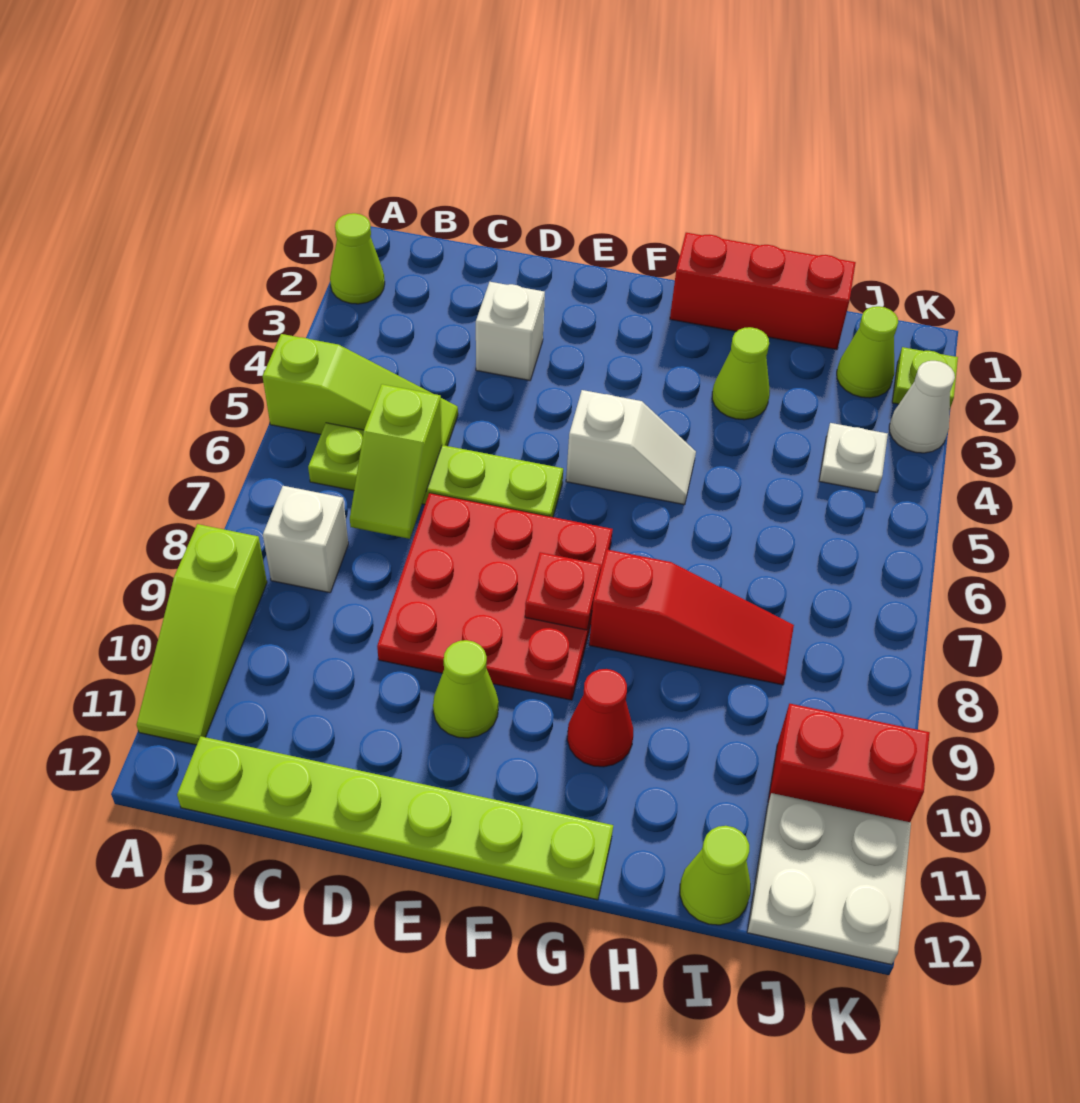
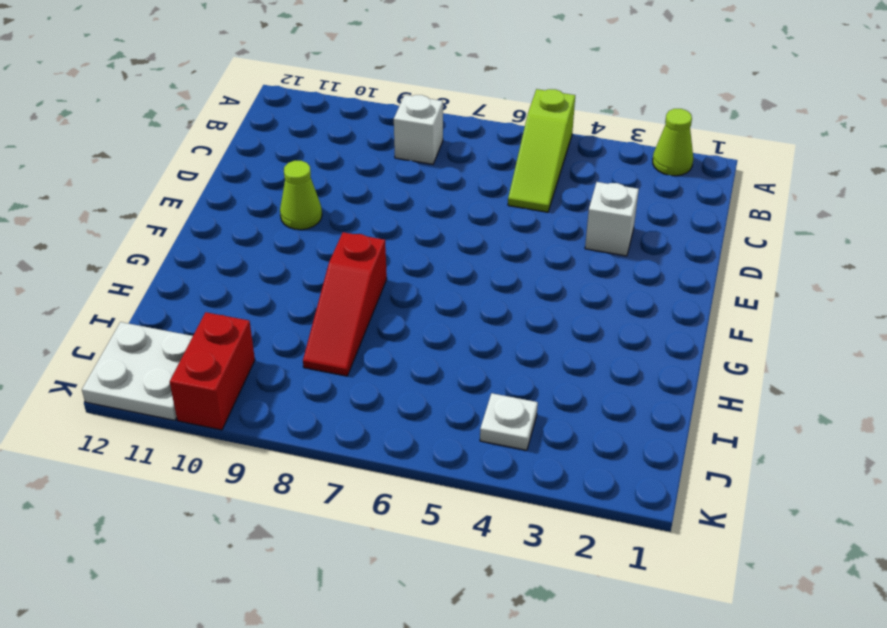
none -> lime 1x3 slope [136,524,267,745]
none -> lime 1x4 plate [308,423,563,517]
none -> lime 1x6 plate [177,736,613,900]

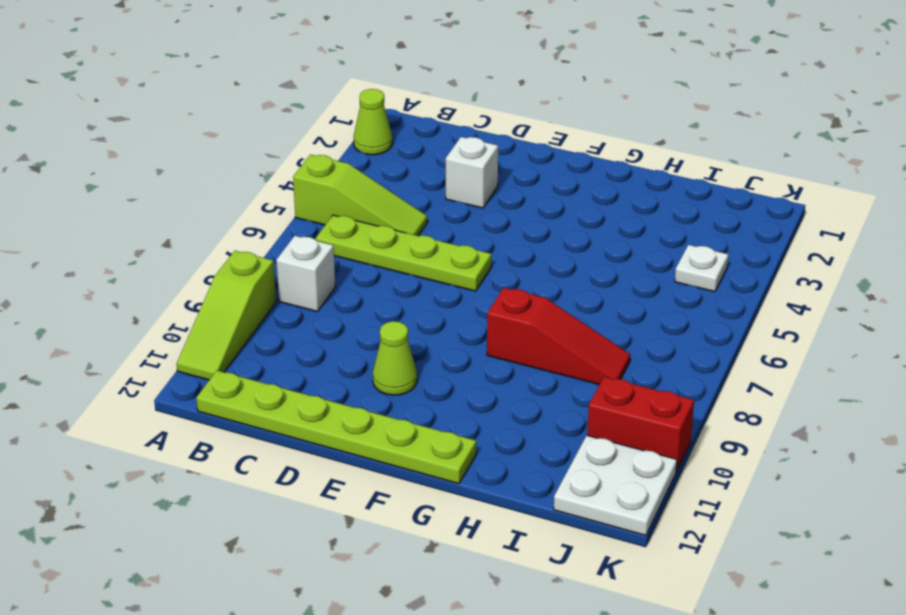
none -> red 3x3 plate [377,493,613,700]
none -> white 1x2 slope [566,390,696,505]
none -> red 1x3 brick [670,233,856,350]

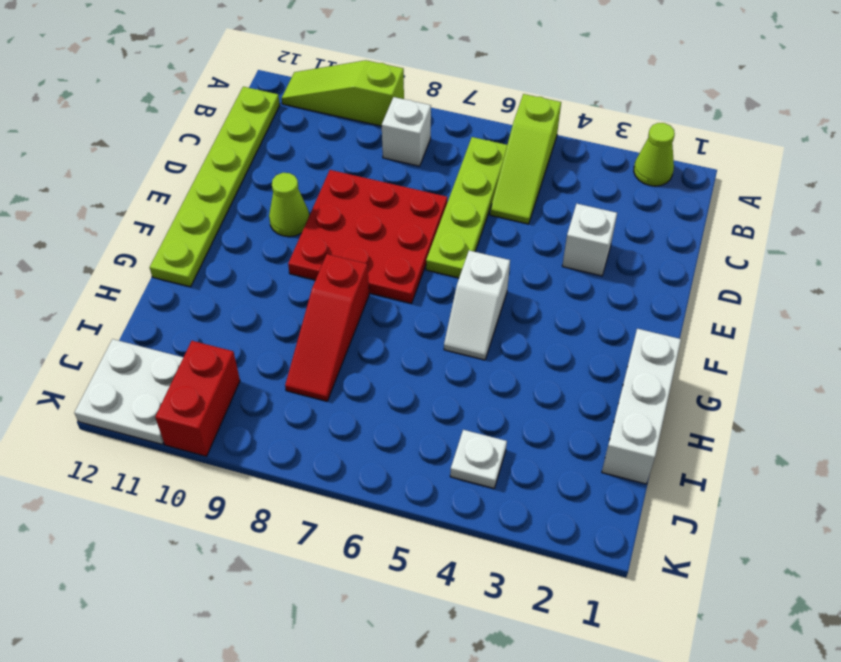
white 1x3 brick [602,329,681,484] -> red 1x3 brick [670,233,856,350]
none -> red 1x1 cone [567,669,633,767]
none -> lime 1x1 cone [712,327,770,420]
none -> lime 1x1 cone [680,826,751,925]

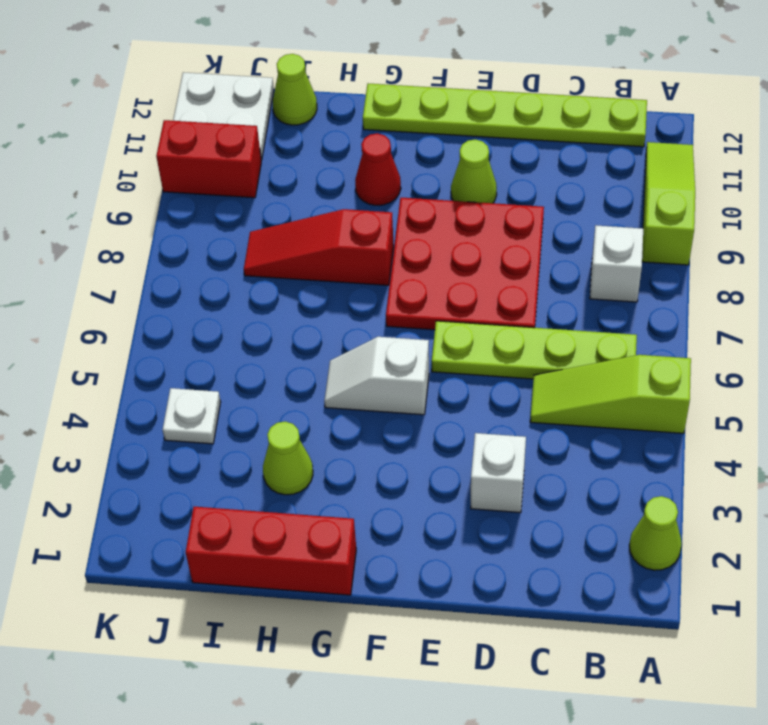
none -> lime 1x1 cone [837,306,898,398]
none -> lime 1x1 plate [892,347,958,410]
none -> white 1x1 cone [889,361,955,453]

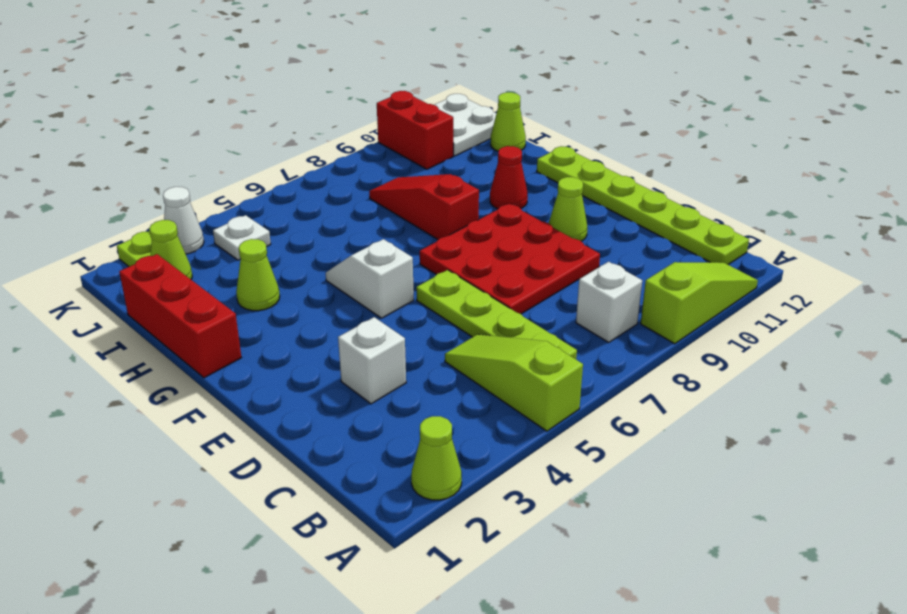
none -> lime 1x2 slope [350,384,442,539]
none -> red 1x1 plate [525,552,601,630]

